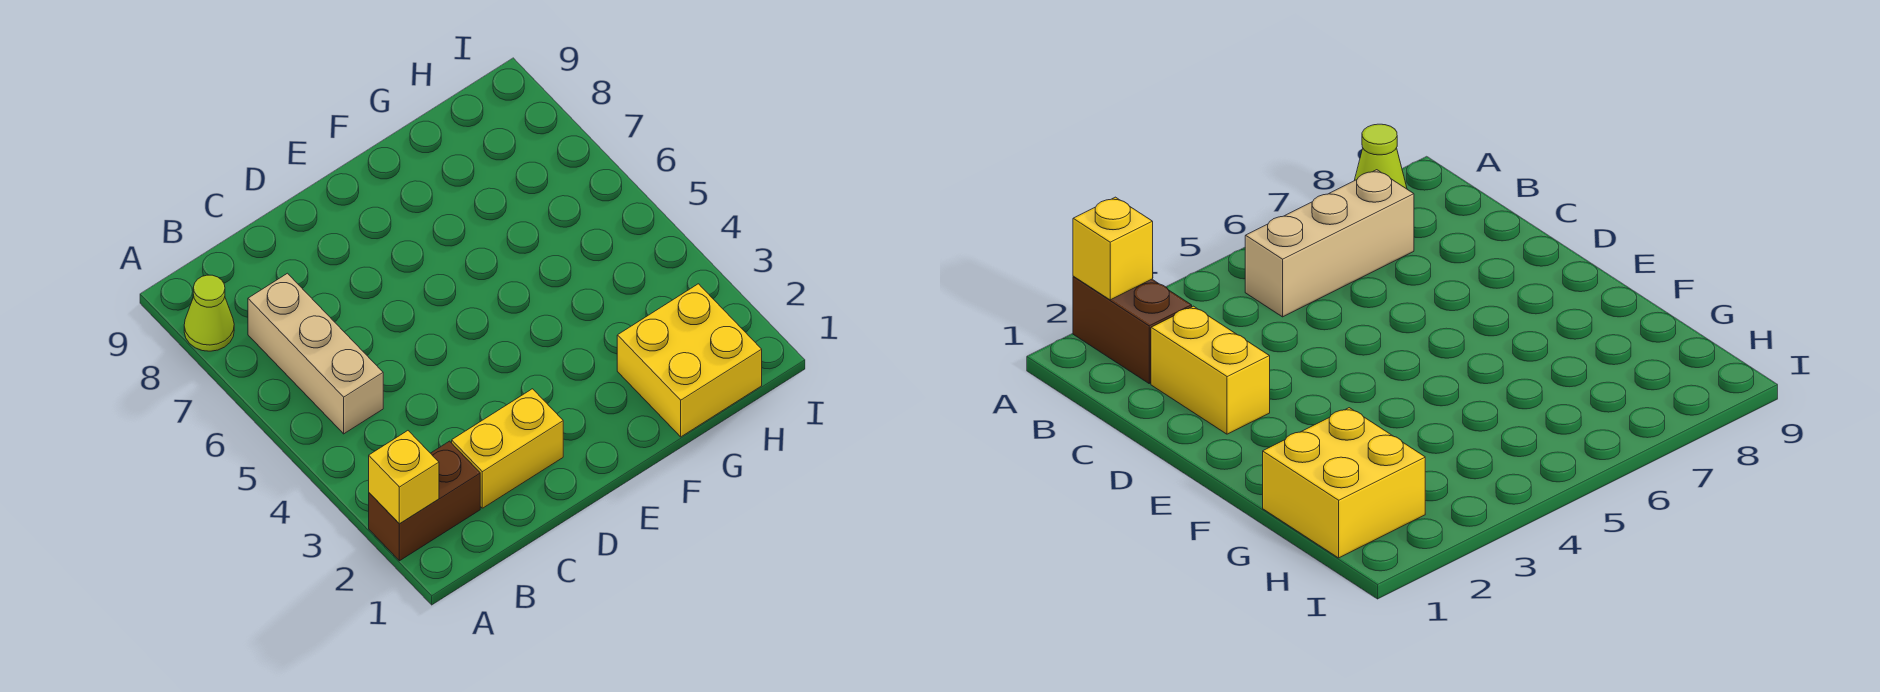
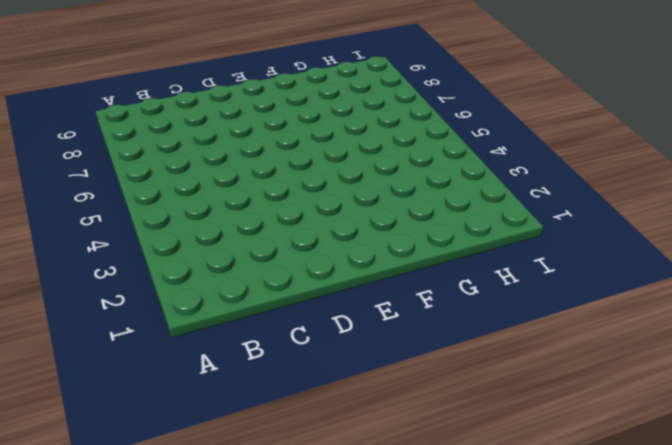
none -> brown 1x2 brick [369,441,480,561]
none -> lime 1x1 cone [184,275,234,351]

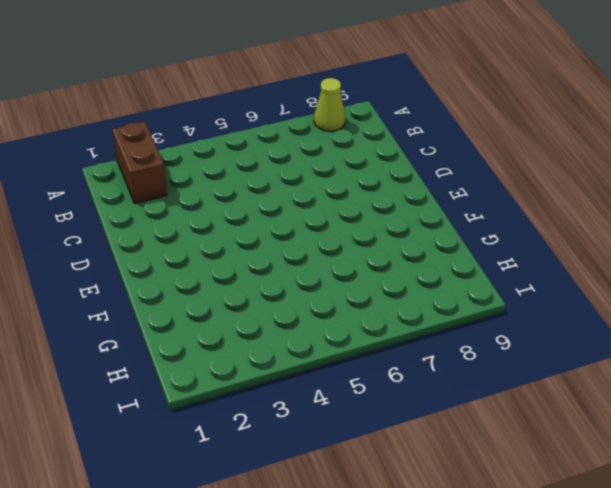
none -> tan 1x3 brick [248,273,383,434]
none -> yellow 1x2 brick [452,389,563,508]

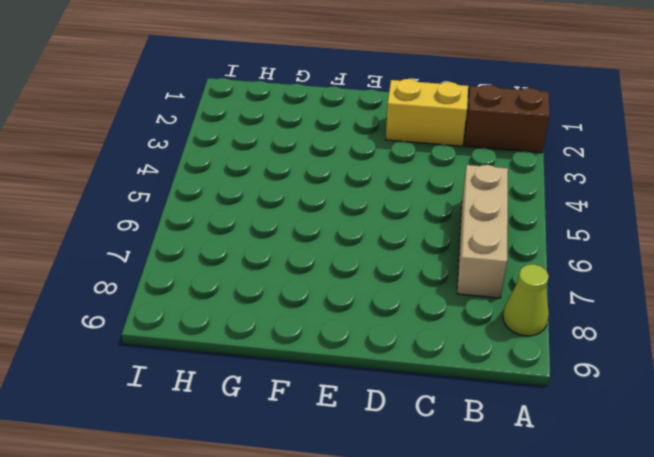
none -> yellow 2x2 brick [617,284,762,437]
none -> yellow 1x1 brick [369,431,439,524]

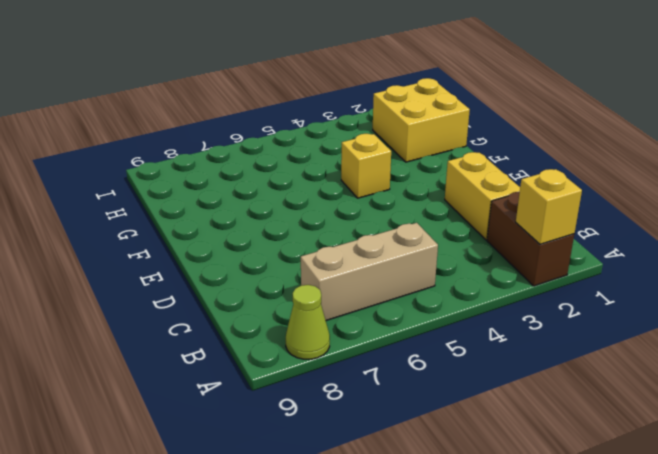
yellow 1x1 brick [341,134,391,198] -> none

